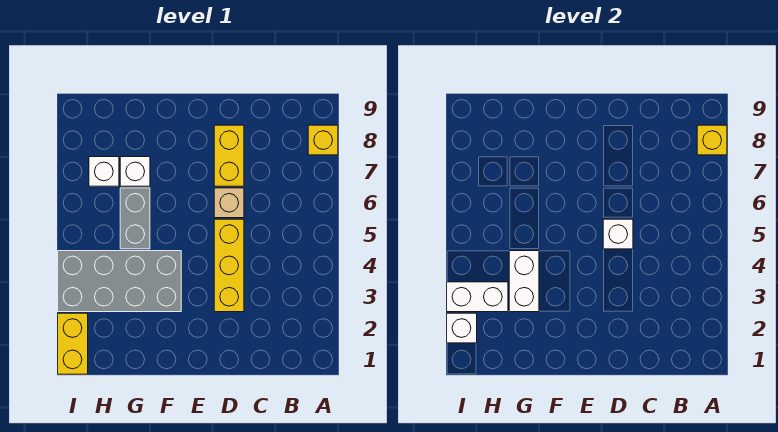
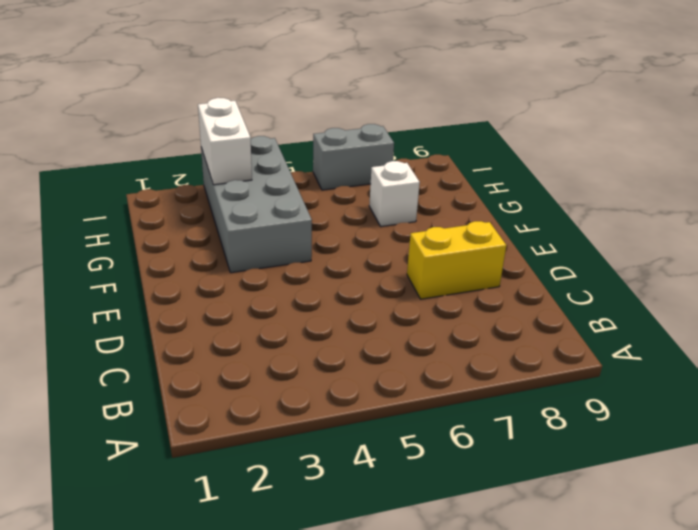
grey 1x2 brick [313,124,394,190] -> grey 1x2 brick moved to [120,188,150,249]
none -> yellow 1x1 brick [308,125,338,155]
none -> yellow 1x3 brick [214,219,244,312]
none -> tan 1x1 brick [214,188,244,218]

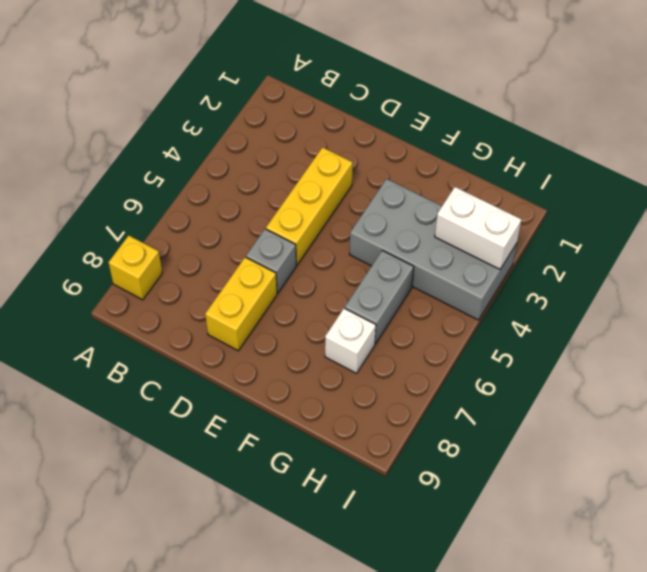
grey 1x1 brick [246,229,296,293] -> tan 1x1 brick [214,188,244,218]
none -> white 1x1 brick [89,157,119,186]
none -> yellow 1x2 brick [58,313,88,374]
none -> yellow 1x1 brick [697,125,727,155]

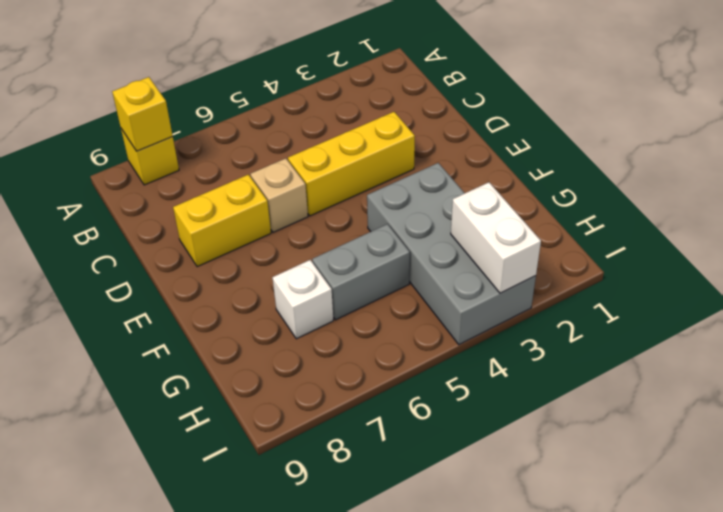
none -> white 1x1 brick [89,157,119,186]
none -> yellow 1x2 brick [58,313,88,374]
none -> white 1x1 brick [603,219,633,249]

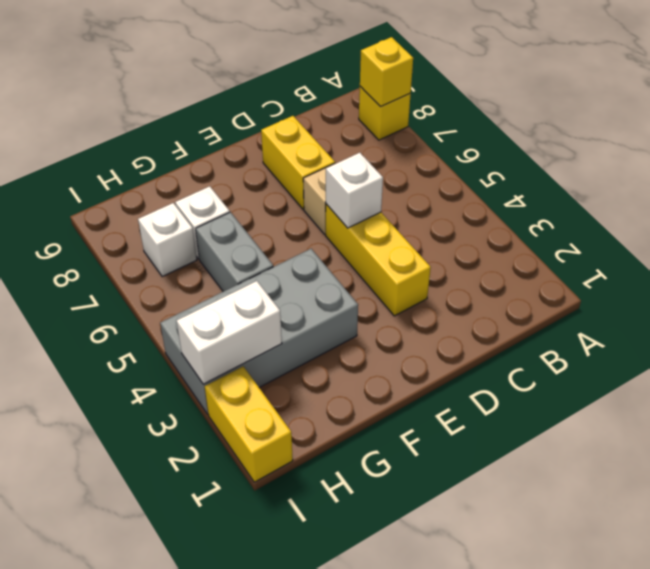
none -> white 1x2 brick [509,251,539,312]
none -> white 1x1 brick [447,313,477,343]

